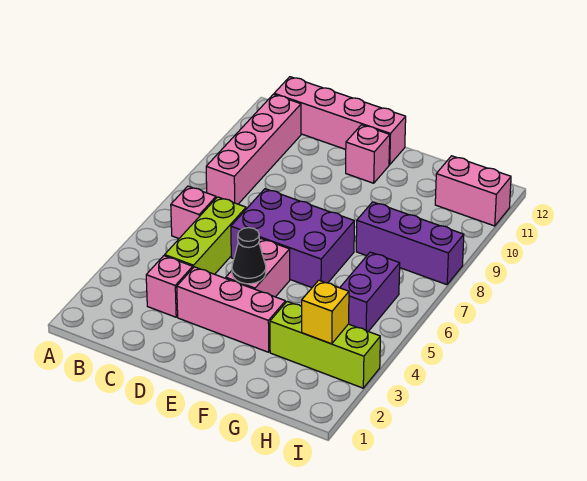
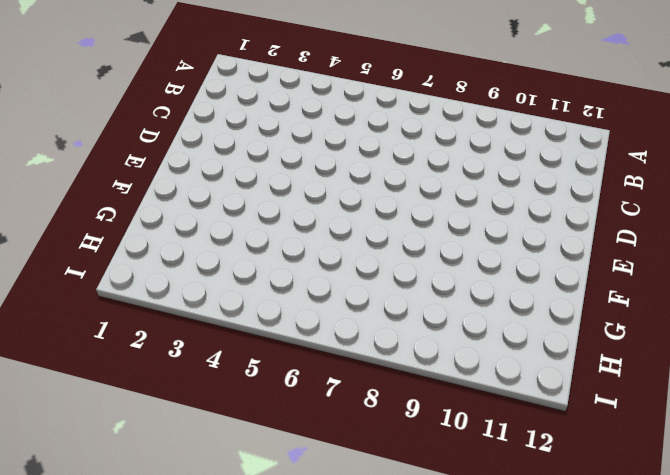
none -> pink 1x1 brick [171,186,216,238]
none -> pink 1x4 brick [206,94,301,204]
none -> pink 1x4 brick [274,77,406,165]

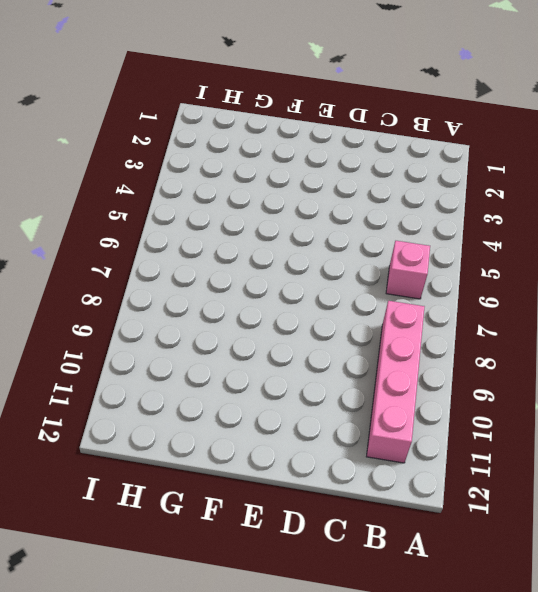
none -> pink 1x4 brick [274,77,406,165]
none -> pink 1x1 brick [146,256,193,317]
none -> lime 1x3 brick [165,197,246,274]

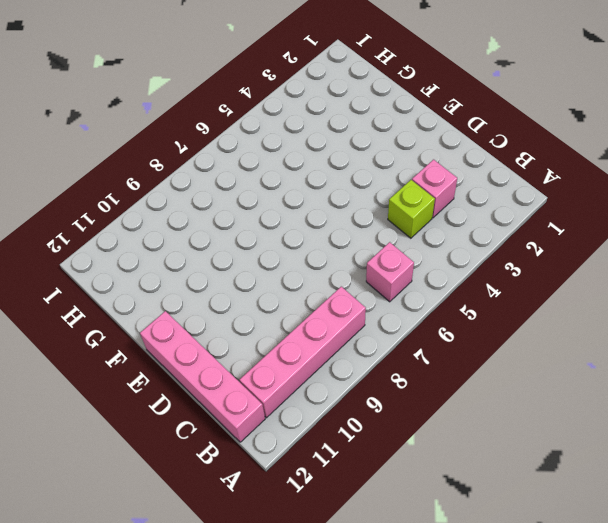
lime 1x1 brick [388,180,435,238] -> lime 1x3 brick [165,197,246,274]
none -> pink 1x3 brick [177,267,285,352]
none -> purple 2x3 brick [231,189,354,287]
none -> pink 1x2 brick [226,238,290,297]

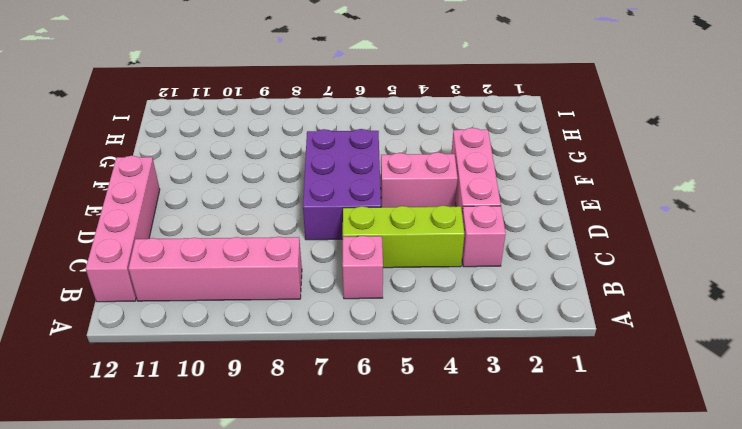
none -> pink 1x1 brick [346,125,390,183]
none -> lime 1x3 brick [270,302,380,388]
none -> purple 1x3 brick [356,202,464,285]

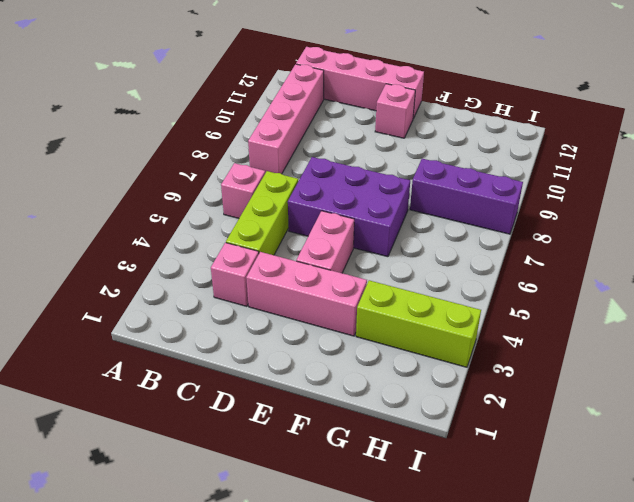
none -> purple 1x2 brick [340,252,400,331]
none -> pink 1x2 brick [435,156,511,226]
none -> black 1x1 cone [232,228,266,284]

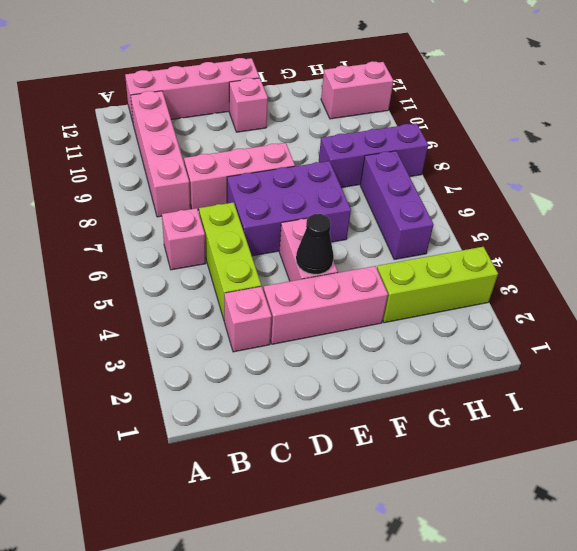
pink 1x3 brick [184,143,295,210] -> none
purple 1x3 brick [360,151,434,260] -> purple 1x2 brick [340,252,400,331]
none -> yellow 1x1 brick [302,280,349,344]

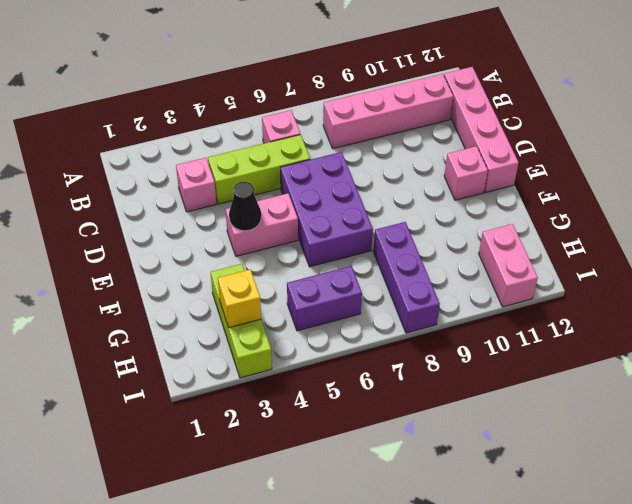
none -> pink 1x3 brick [177,267,285,352]

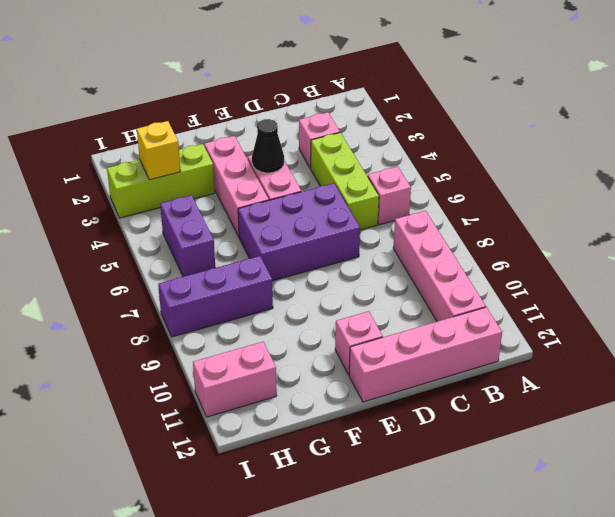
pink 1x3 brick [204,136,269,237] -> pink 1x3 brick turned to [177,267,285,352]

